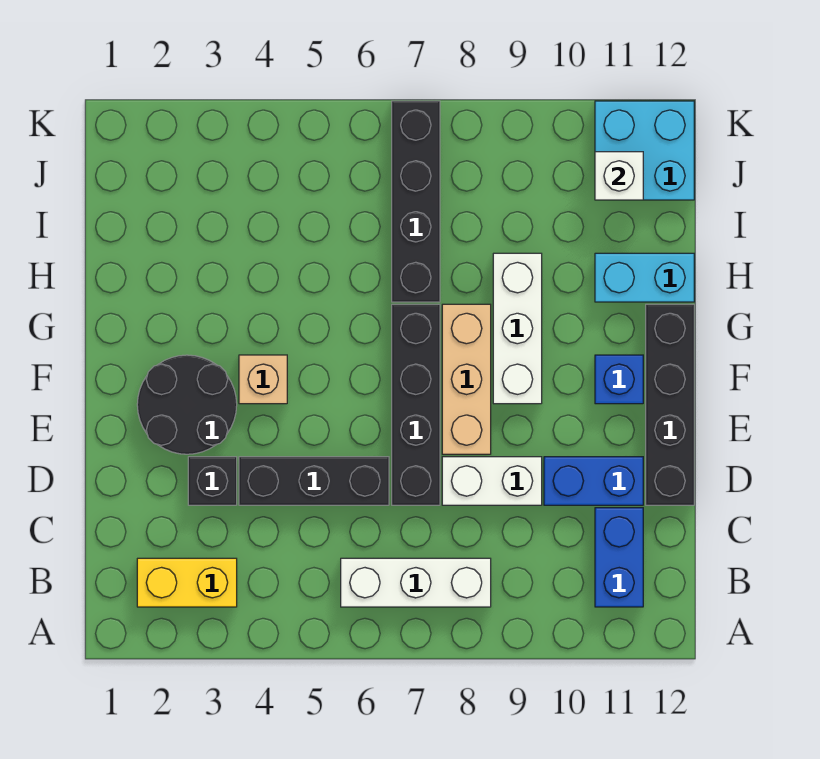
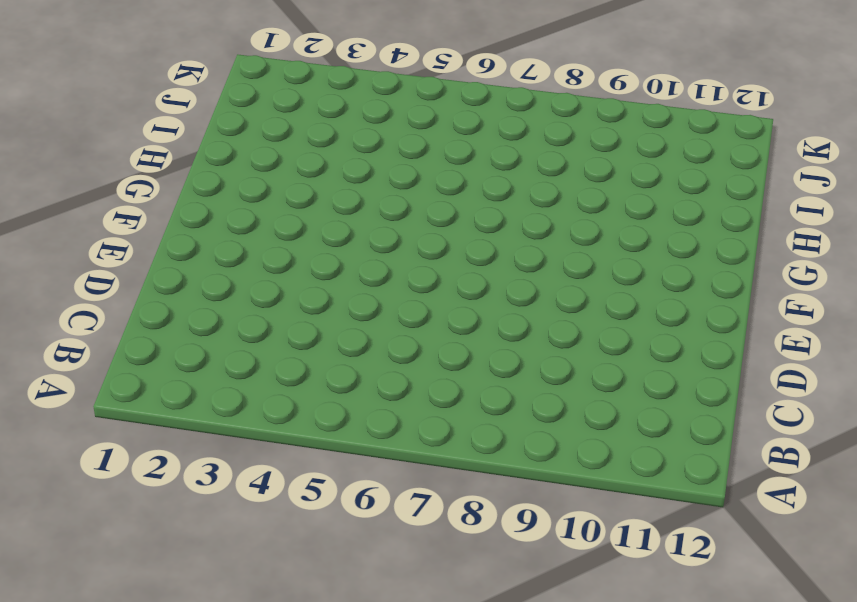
none -> yellow 1x2 brick [137,558,237,607]
none -> white 1x3 brick [341,558,491,607]
none -> blue 1x2 brick [595,508,643,607]

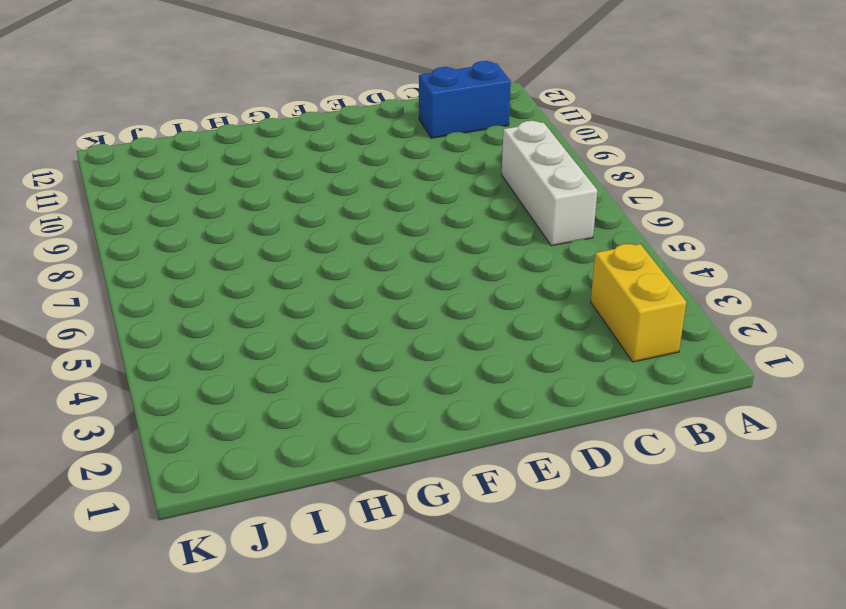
none -> black 1x1 brick [188,457,237,505]
none -> black 1x3 brick [239,457,389,505]
none -> black 1x4 brick [392,304,440,505]

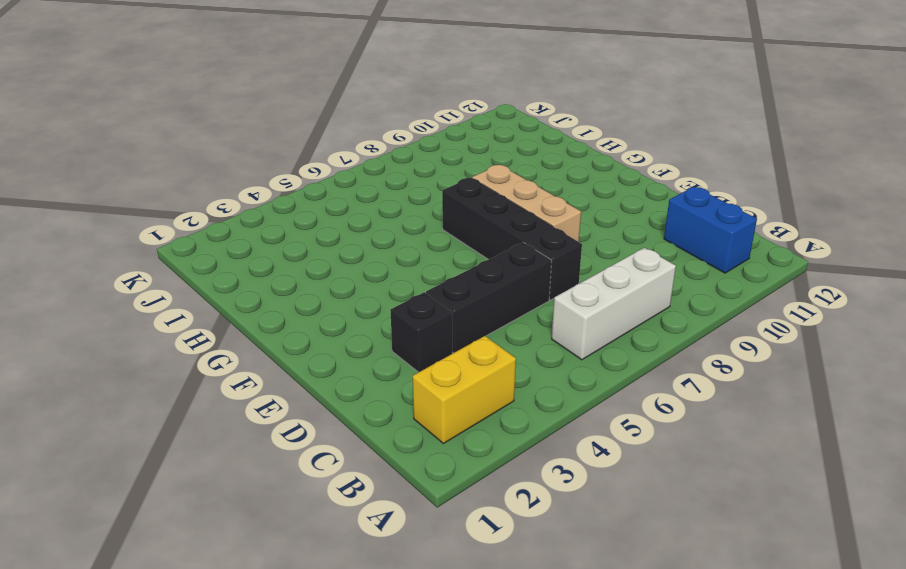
none -> white 1x2 brick [442,457,542,505]
none -> blue 1x2 brick [544,457,643,505]
none -> black 1x4 brick [646,304,694,505]

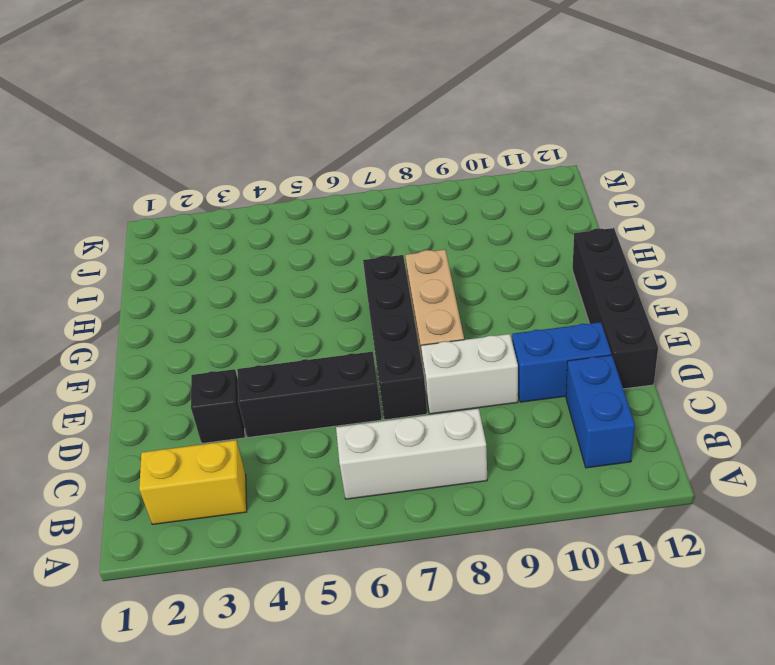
none -> black 2x2 round brick [137,355,237,454]
none -> tan 1x1 brick [239,355,287,404]
none -> white 1x3 brick [493,253,542,404]

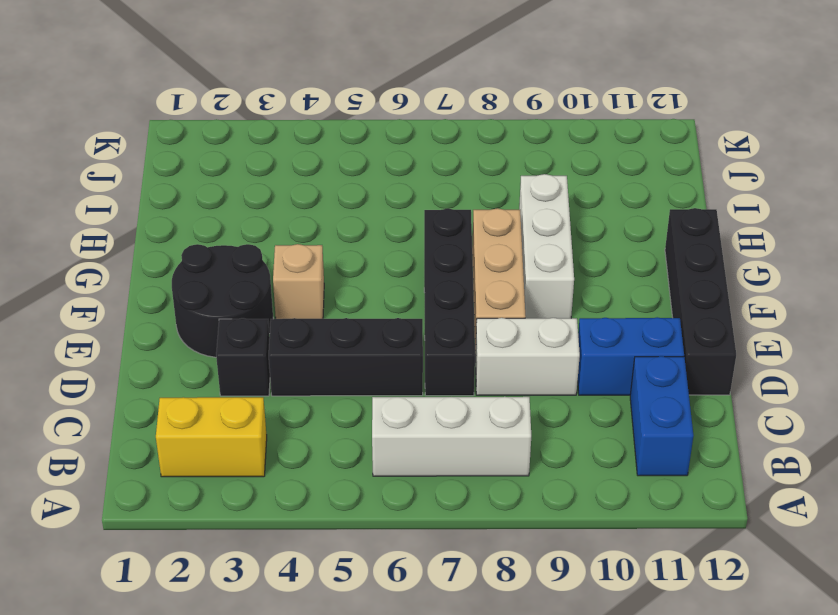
none -> blue 1x1 brick [595,355,643,404]
none -> black 1x4 brick [392,101,440,302]
none -> cyan 1x2 brick [595,253,694,302]

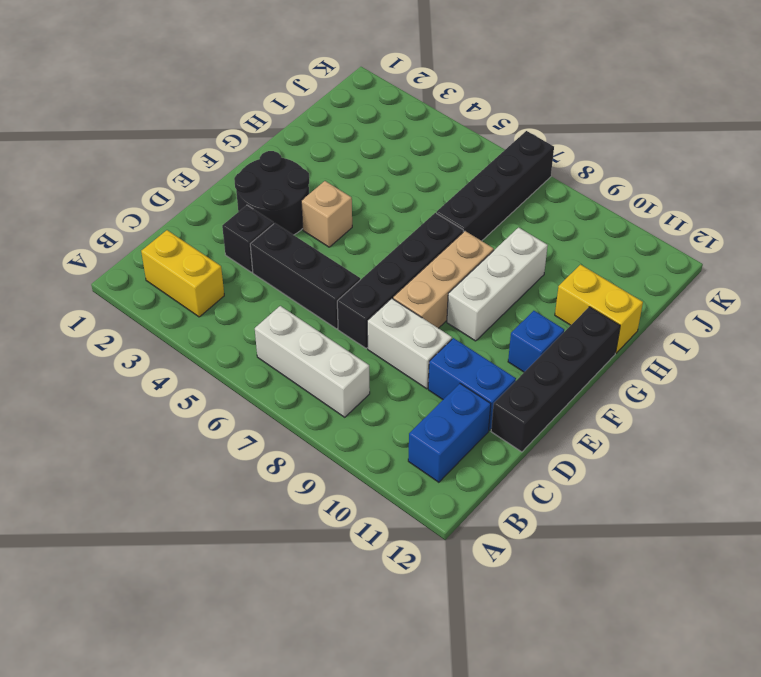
yellow 1x2 brick [555,265,643,353] -> cyan 1x2 brick [595,253,694,302]
none -> cyan 2x2 brick [595,101,694,200]
none -> white 1x1 brick [595,152,643,200]

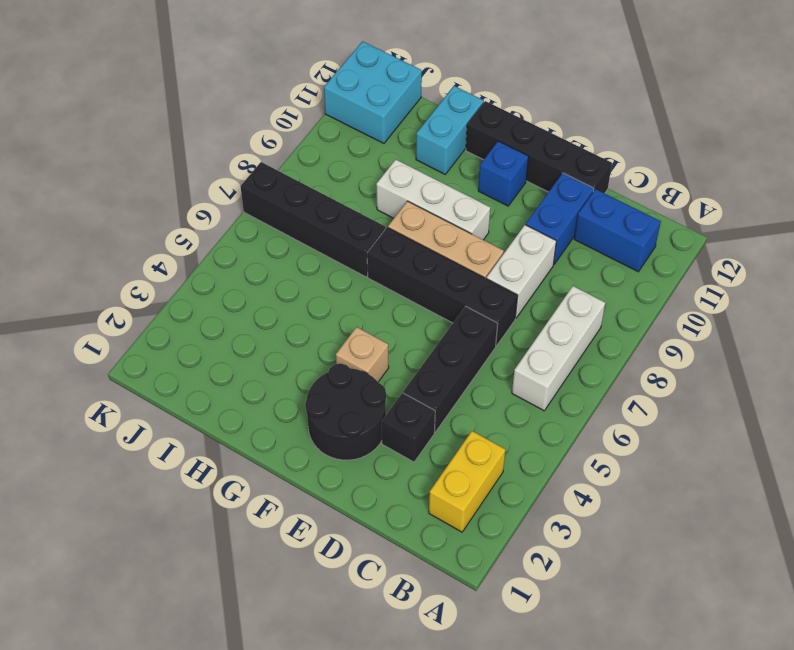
none -> white 1x1 brick [595,152,643,200]

